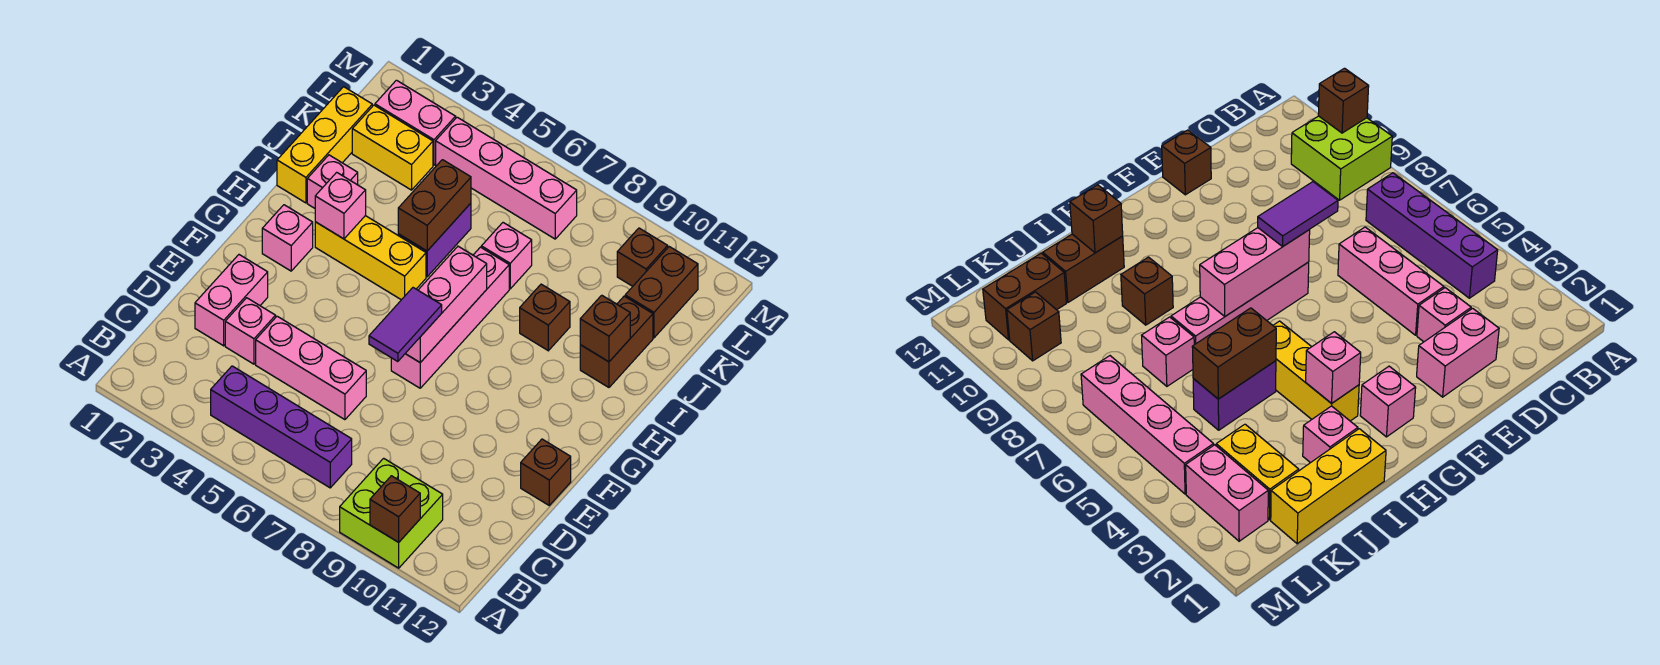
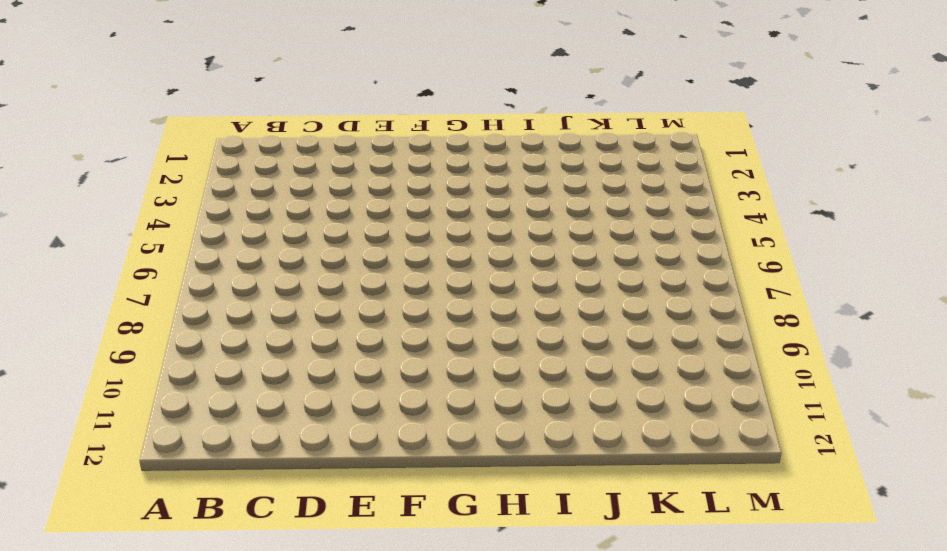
none -> lime 2x2 brick [340,458,443,568]
none -> purple 1x4 brick [211,366,352,488]
none -> pink 1x2 brick [195,255,268,346]

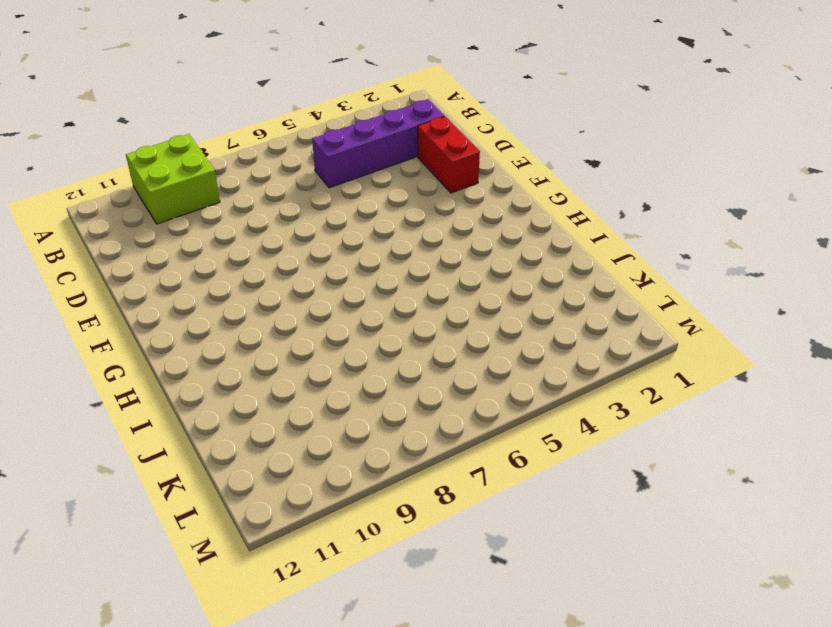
purple 1x4 brick [312,100,444,188] -> purple 1x4 brick moved to [211,366,352,488]
red 1x2 brick [418,116,480,193] -> pink 1x2 brick [195,255,268,346]
none -> pink 1x1 brick [225,298,276,364]
none -> pink 1x3 brick [256,316,366,420]
none -> brown 1x1 brick [521,439,571,505]

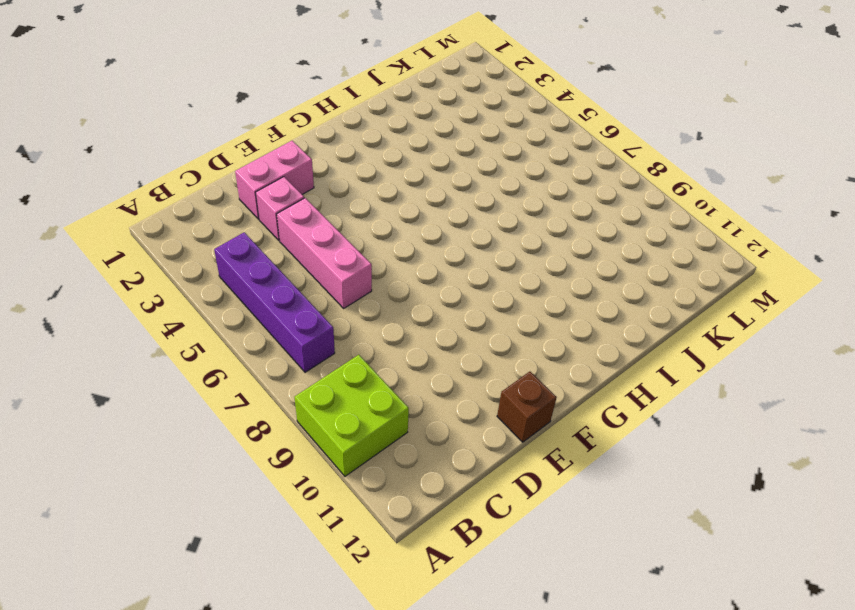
none -> pink 1x4 brick [391,247,509,388]
none -> pink 1x1 brick [262,205,313,271]
none -> yellow 1x3 brick [315,216,426,300]

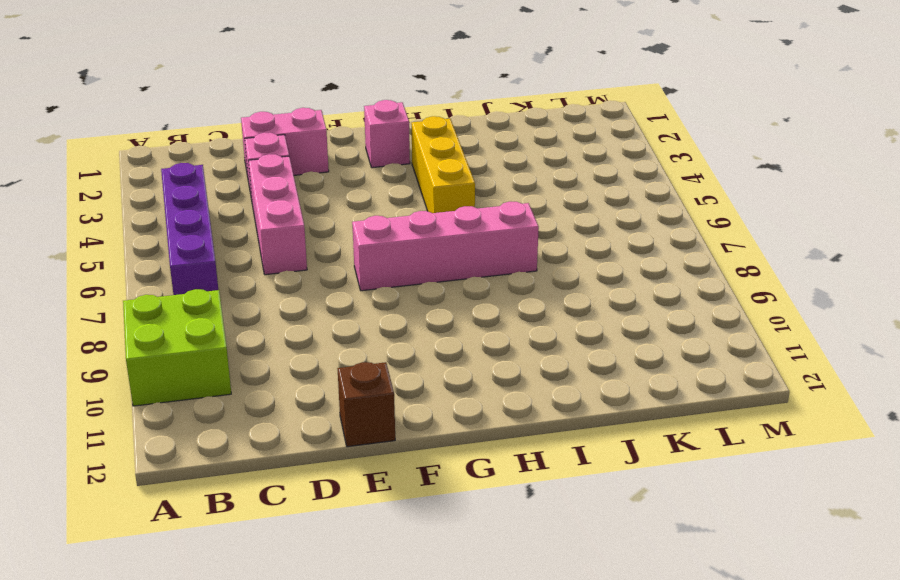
none -> yellow 1x3 brick [277,87,372,203]
none -> pink 1x1 brick [307,155,358,208]
none -> purple 1x2 brick [398,203,471,277]

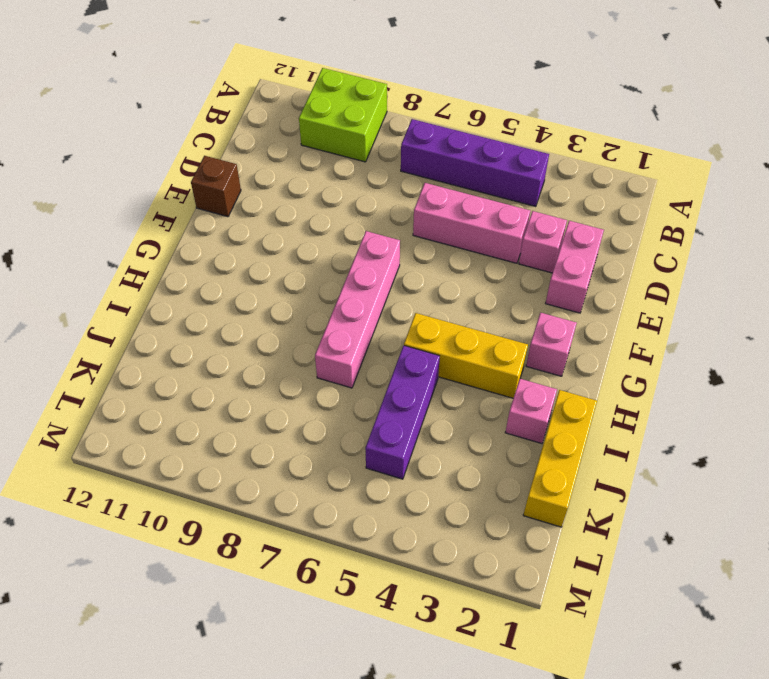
purple 1x3 brick [365,346,440,479] -> purple 1x2 brick [398,203,471,277]
none -> brown 1x1 brick [520,284,570,351]
none -> brown 1x2 brick [580,296,653,387]
none -> pink 1x1 brick [481,223,532,289]

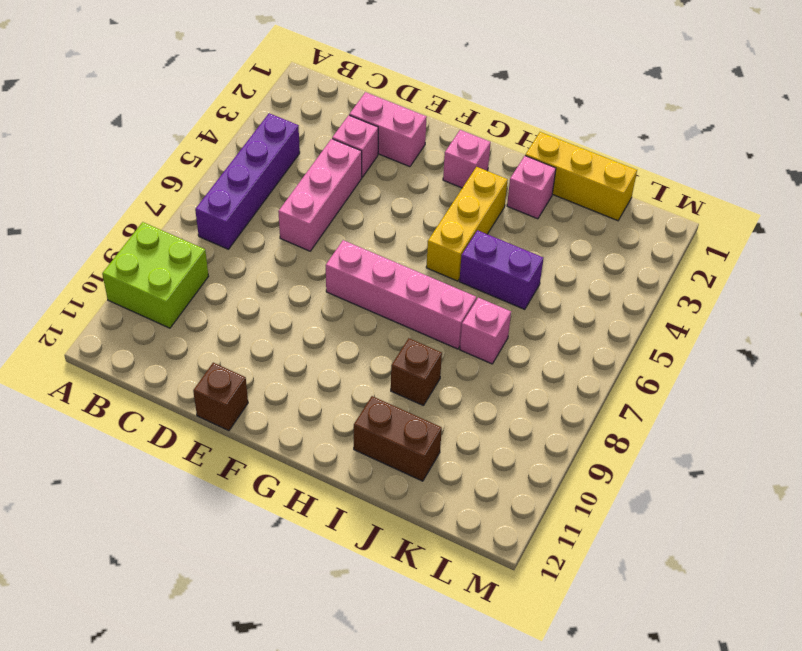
none -> yellow 1x2 brick [352,105,433,190]
none -> brown 1x2 brick [625,247,698,338]
none -> pink 1x2 brick [375,80,456,165]

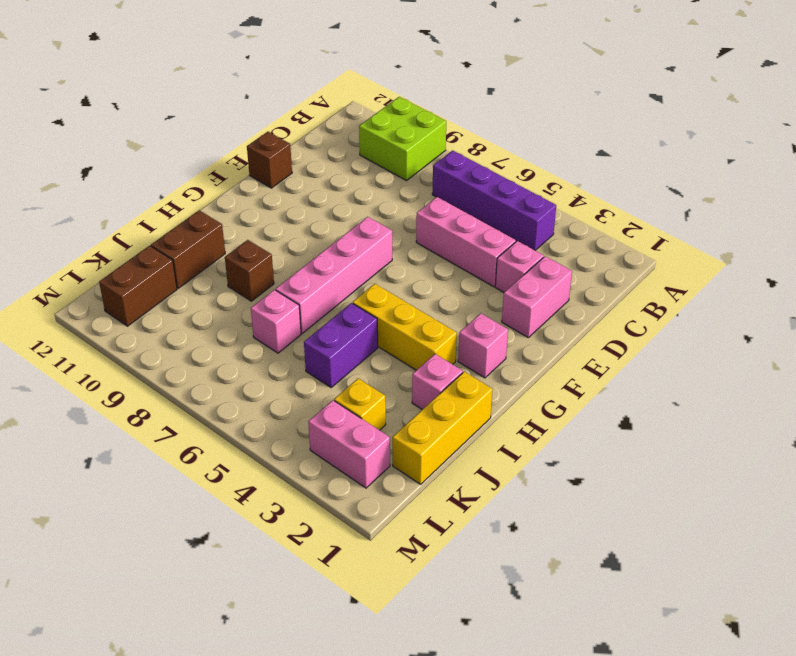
yellow 1x1 brick [334,378,386,430] -> yellow 1x2 brick [352,105,433,190]
none -> pink 1x4 brick [436,117,577,239]
none -> brown 1x1 brick [617,228,668,286]
none -> brown 1x1 brick [370,476,420,542]

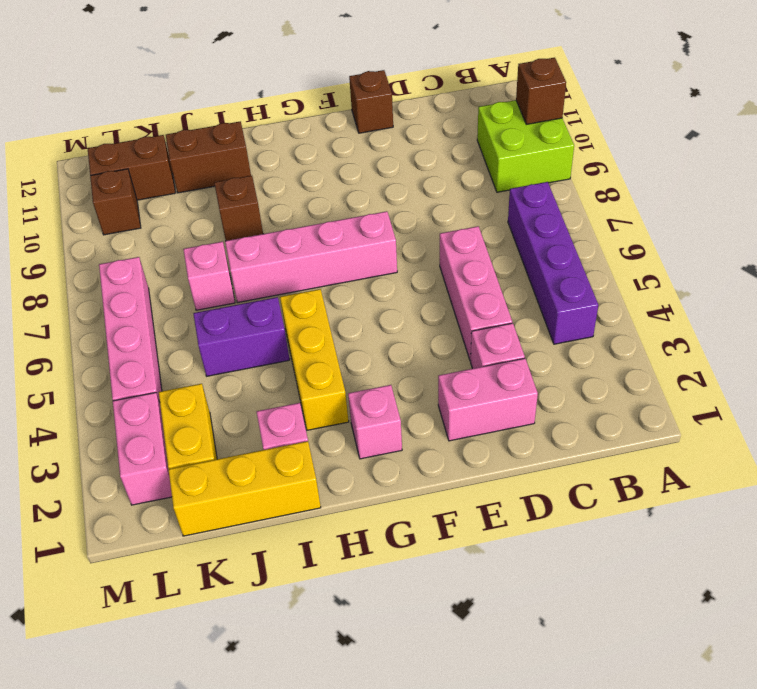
none -> pink 1x3 brick [405,246,487,363]
none -> pink 1x1 brick [315,172,366,239]
none -> brown 1x2 brick [398,160,471,251]

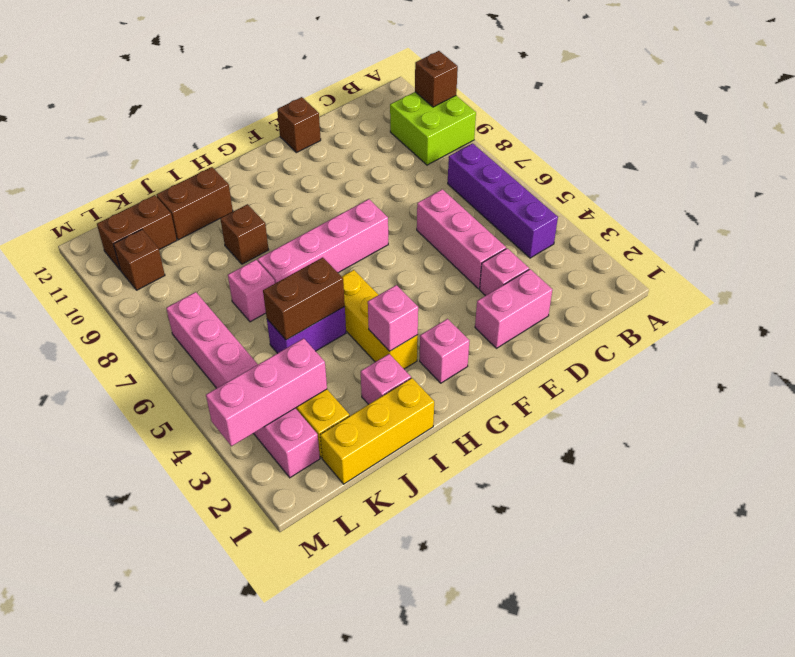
pink 1x3 brick [206,338,327,446] -> pink 1x3 brick moved to [405,246,487,363]
none -> brown 1x1 brick [580,295,630,362]
none -> purple 1x2 tile [369,288,442,362]

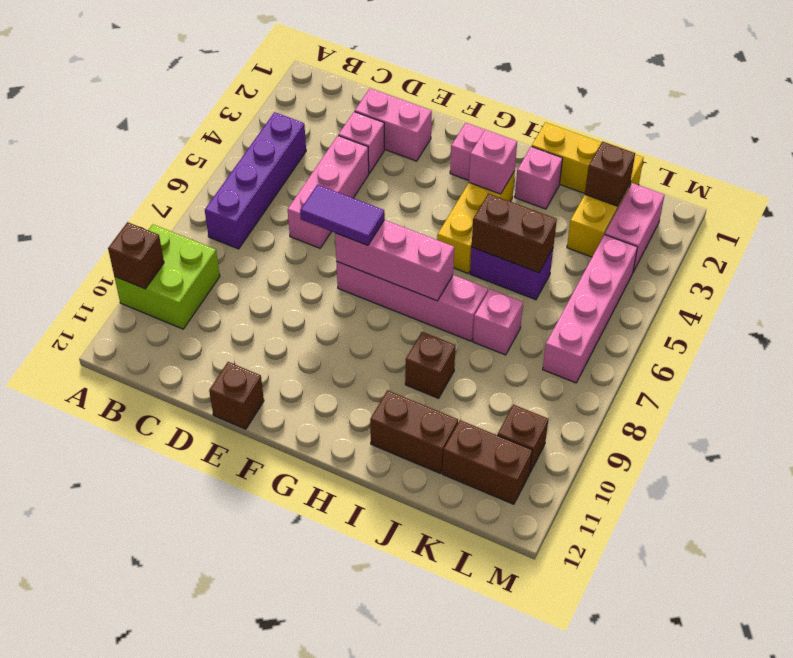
brown 1x1 brick [585,142,635,206] -> brown 1x1 brick moved to [580,295,630,362]

